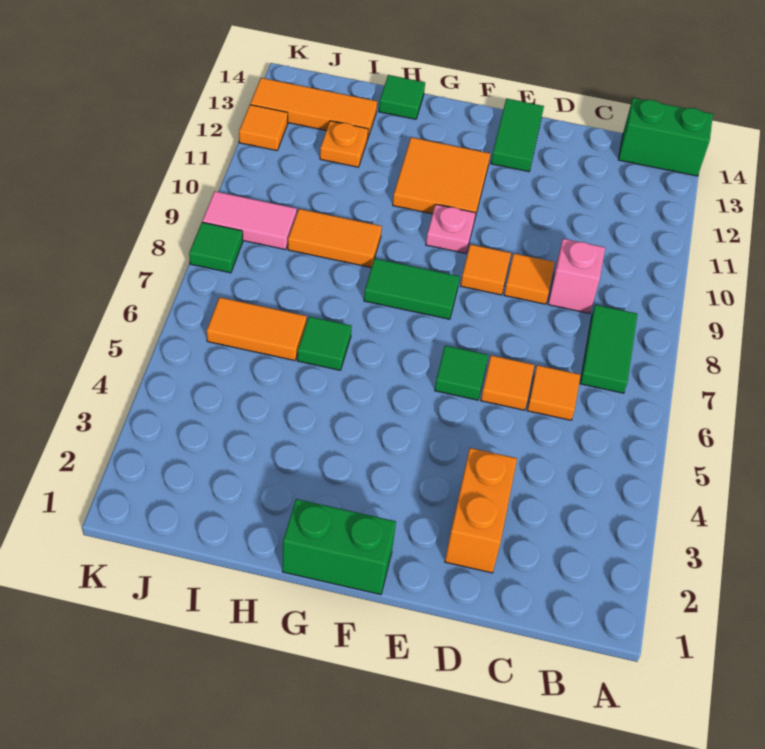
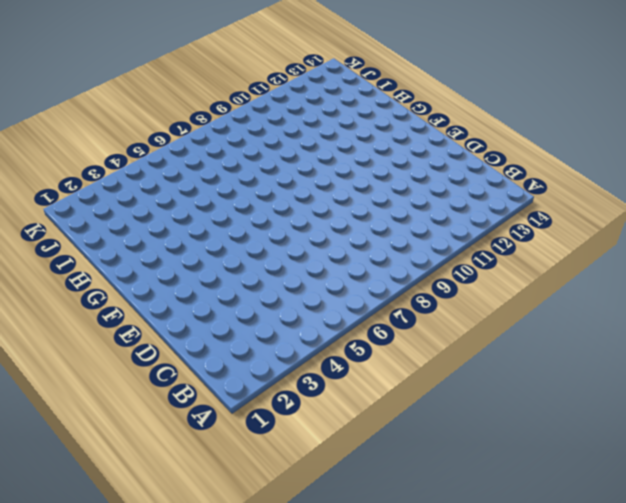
none -> green 1x2 brick [618,98,713,176]
none -> green 1x2 tile [580,305,637,393]
none -> orange 1x1 tile [527,365,581,420]

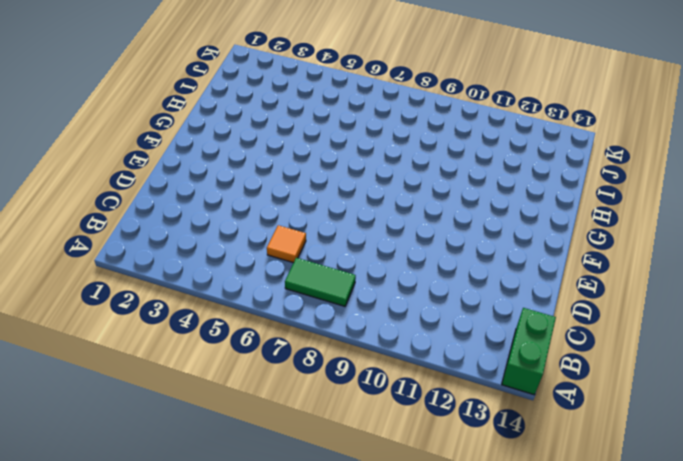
none -> pink 1x1 brick [548,239,605,313]
none -> orange 1x2 brick [445,448,517,573]
none -> orange 1x1 tile [481,355,534,410]

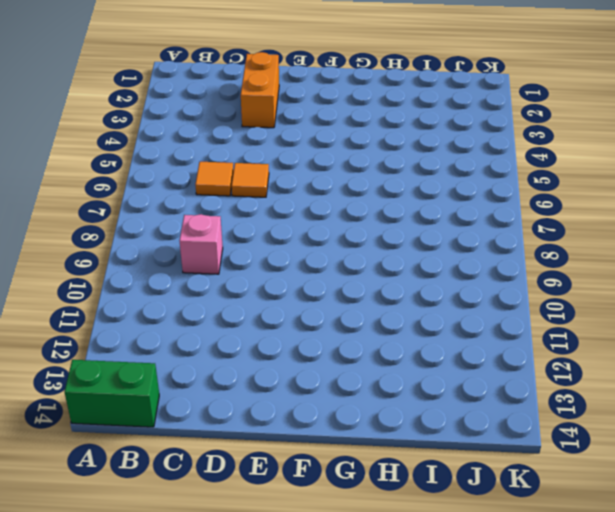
none -> green 1x2 tile [580,305,637,393]
none -> orange 1x1 tile [504,253,555,304]
none -> green 1x1 tile [435,346,488,400]

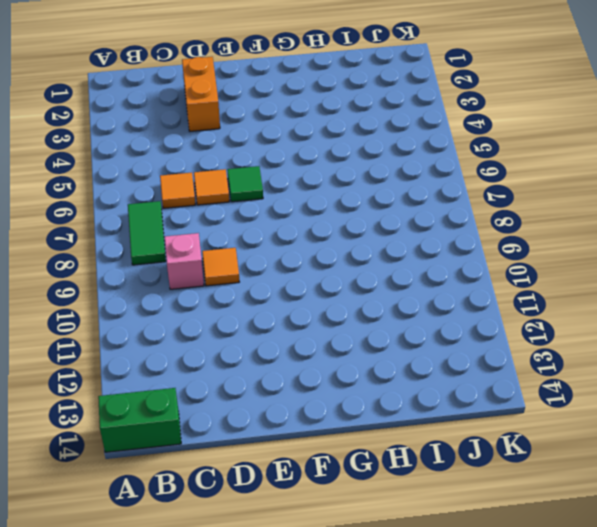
none -> orange 1x1 tile [461,244,511,295]
none -> green 1x2 tile [491,99,544,172]
none -> green 1x2 brick [282,499,396,595]

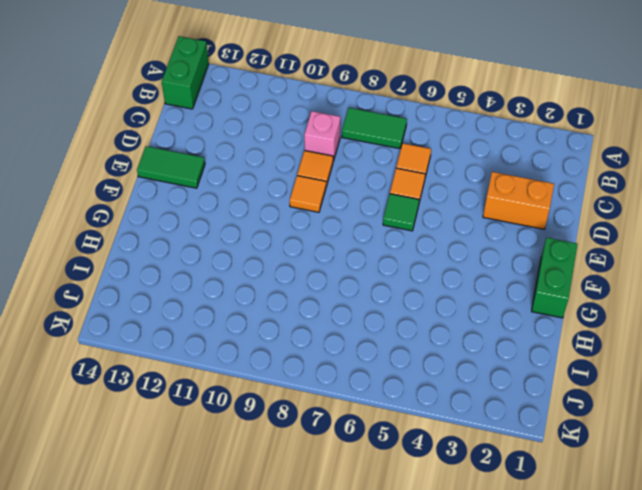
none -> green 1x2 tile [364,258,460,319]
none -> pink 1x1 plate [426,205,476,253]
none -> orange 2x2 tile [393,137,490,217]

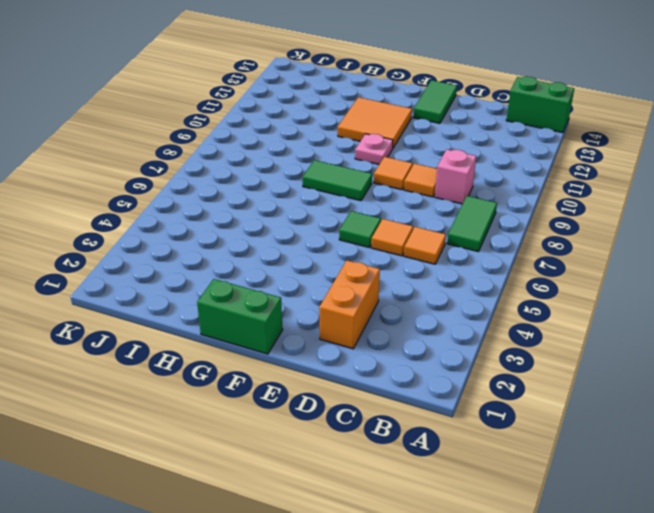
none -> green 1x1 tile [297,316,352,370]
none -> orange 1x2 tile [288,209,382,268]
none -> green 1x1 tile [379,75,425,119]

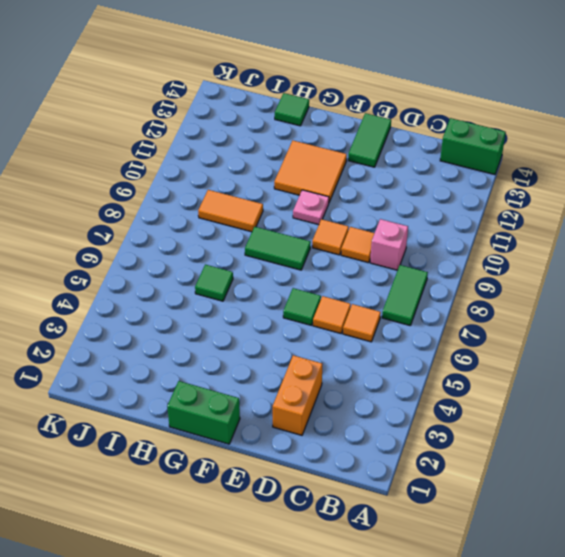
none -> orange 1x2 tile [207,297,307,361]
none -> orange 1x1 plate [320,121,368,167]
none -> orange 1x3 tile [250,78,377,137]

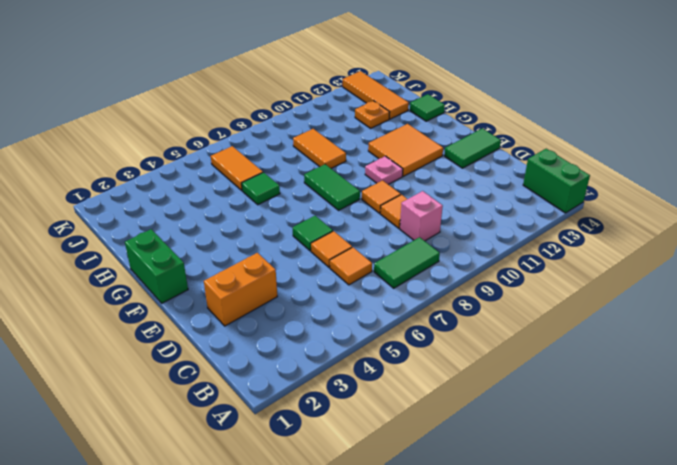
none -> pink 1x2 tile [202,191,297,250]
none -> green 1x1 tile [189,222,243,273]
none -> orange 1x1 tile [239,105,288,151]

